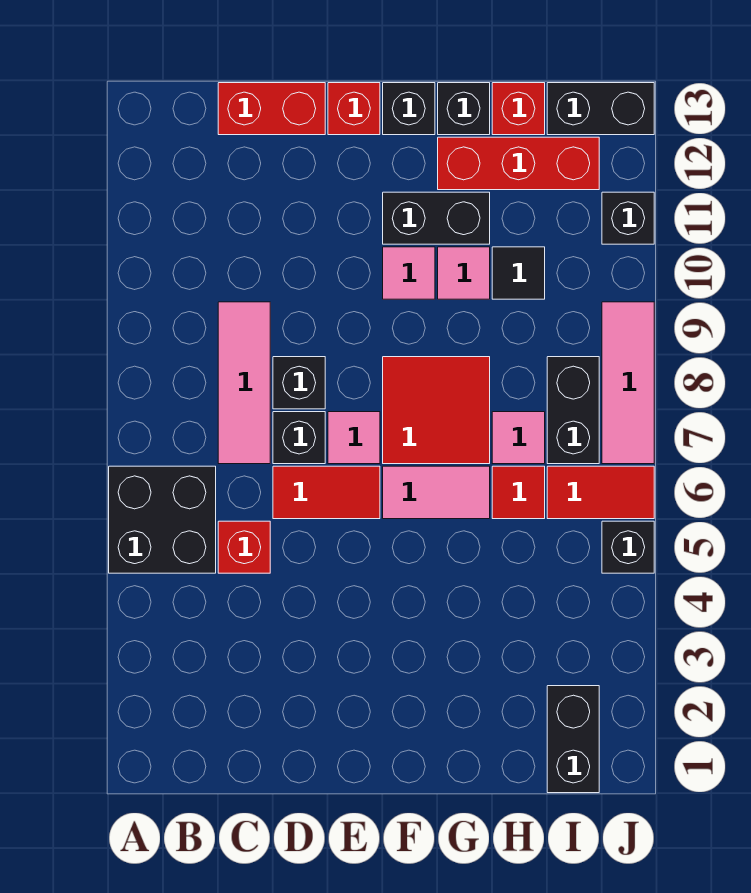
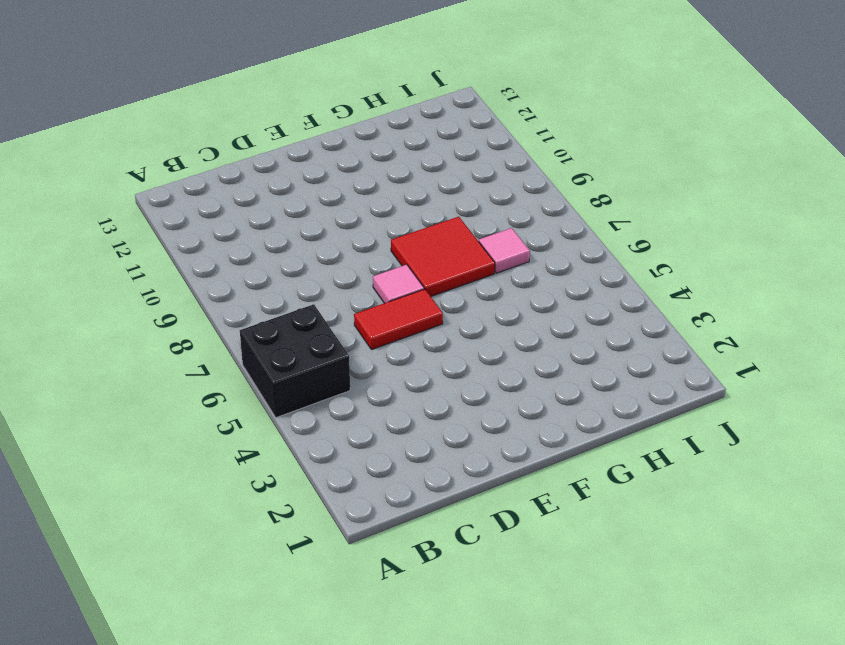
none -> red 1x1 brick [218,521,270,573]
none -> pink 1x3 tile [218,302,270,464]
none -> red 1x2 brick [218,83,325,135]

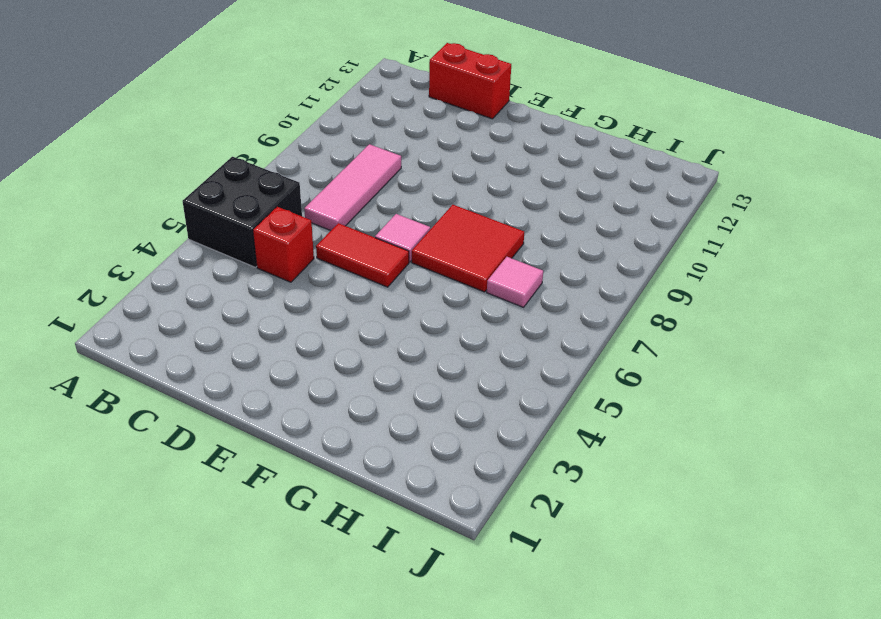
none -> black 1x1 brick [273,412,325,464]
none -> black 1x1 brick [273,357,325,409]
none -> red 1x1 brick [328,83,380,135]

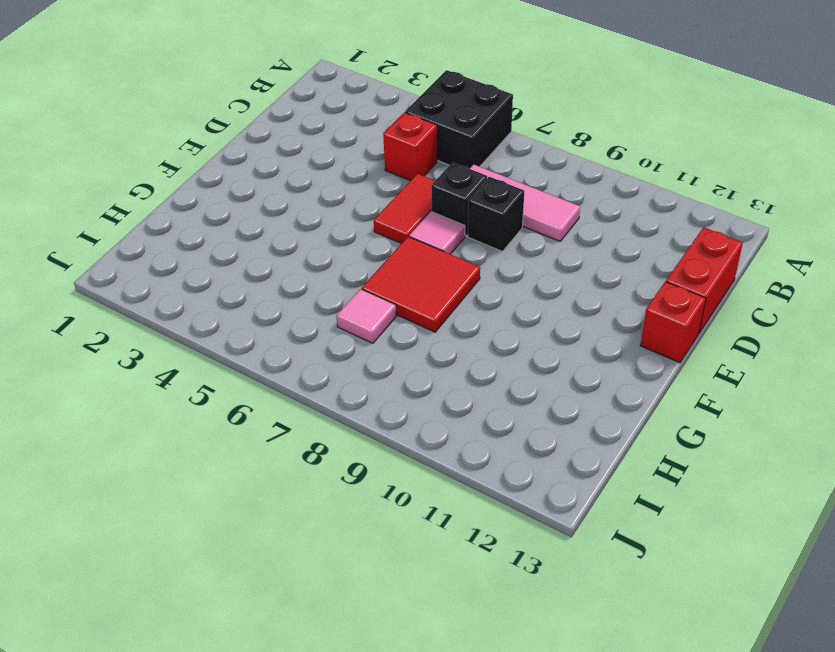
none -> pink 1x2 tile [383,466,490,519]
none -> pink 1x1 tile [383,247,435,299]
none -> black 1x2 brick [383,192,490,244]

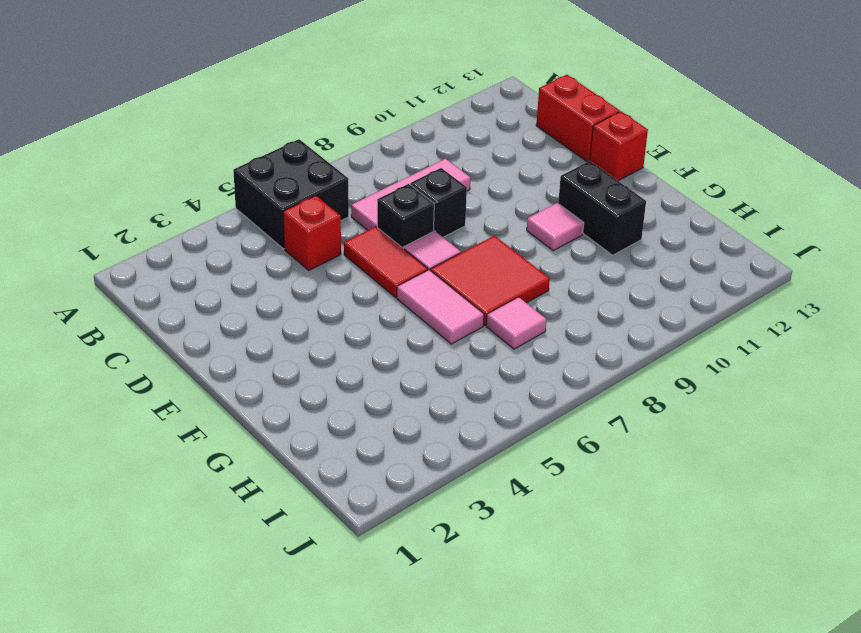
none -> black 1x1 brick [383,83,435,135]
none -> pink 1x1 tile [438,247,490,299]
none -> red 1x3 brick [438,137,599,190]

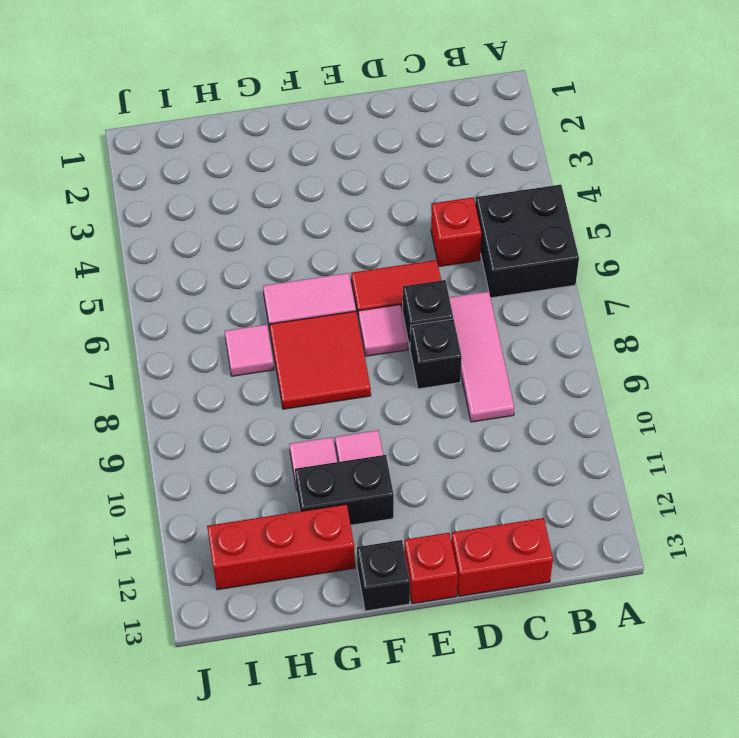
none -> black 1x1 brick [438,83,490,135]
none -> red 1x1 tile [492,466,545,519]
none -> black 1x1 tile [492,247,545,299]

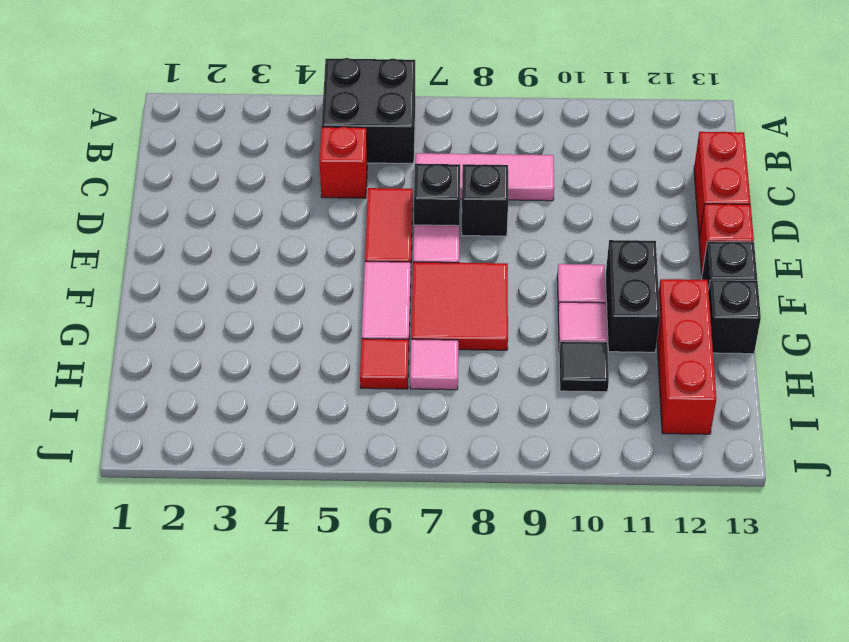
none -> red 1x1 brick [492,83,545,135]
none -> black 1x2 brick [547,686,599,793]
none -> red 1x2 tile [547,466,654,519]

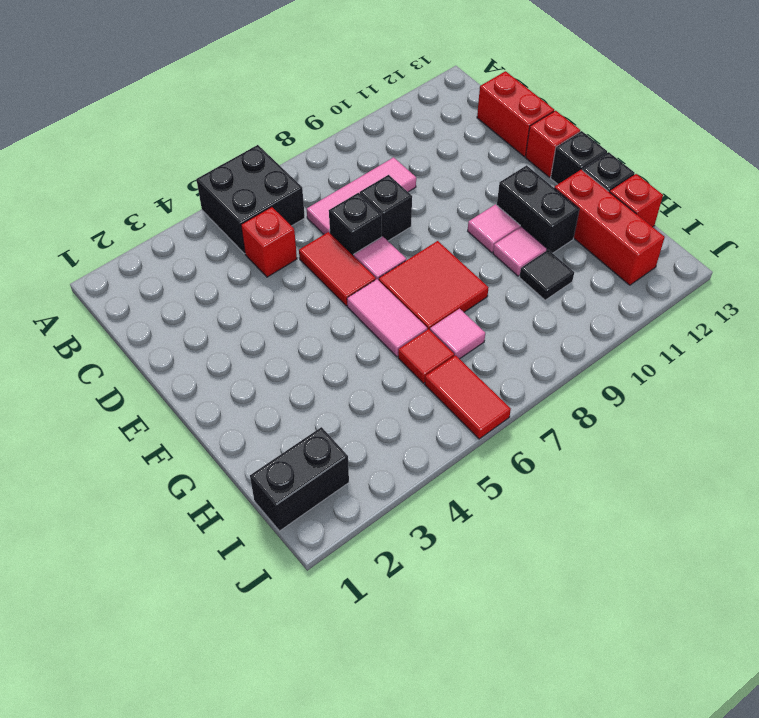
none -> black 1x2 brick [547,357,599,464]
none -> black 1x2 brick [547,83,654,135]
none -> black 1x1 brick [602,521,654,573]

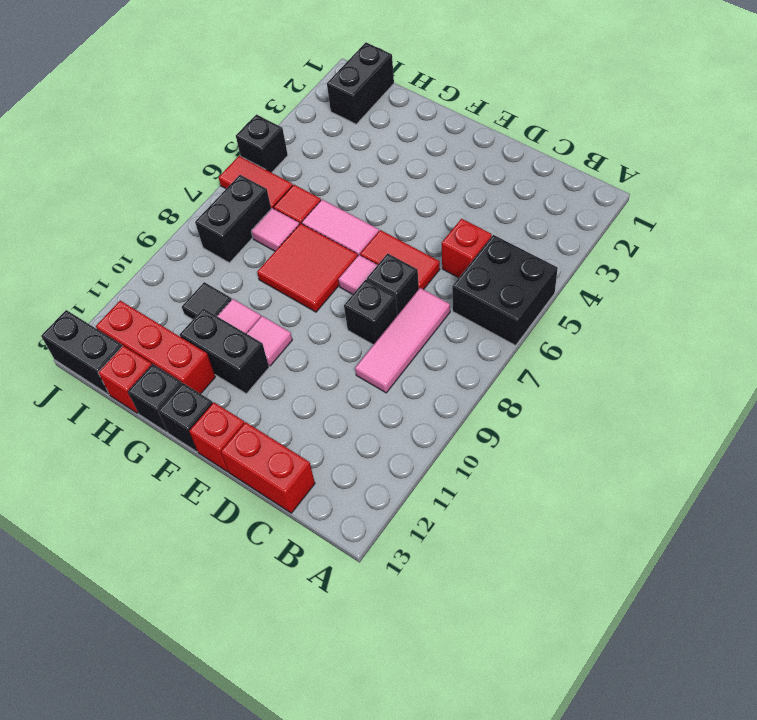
none -> pink 1x3 tile [602,302,654,464]
none -> black 1x1 brick [602,192,654,244]

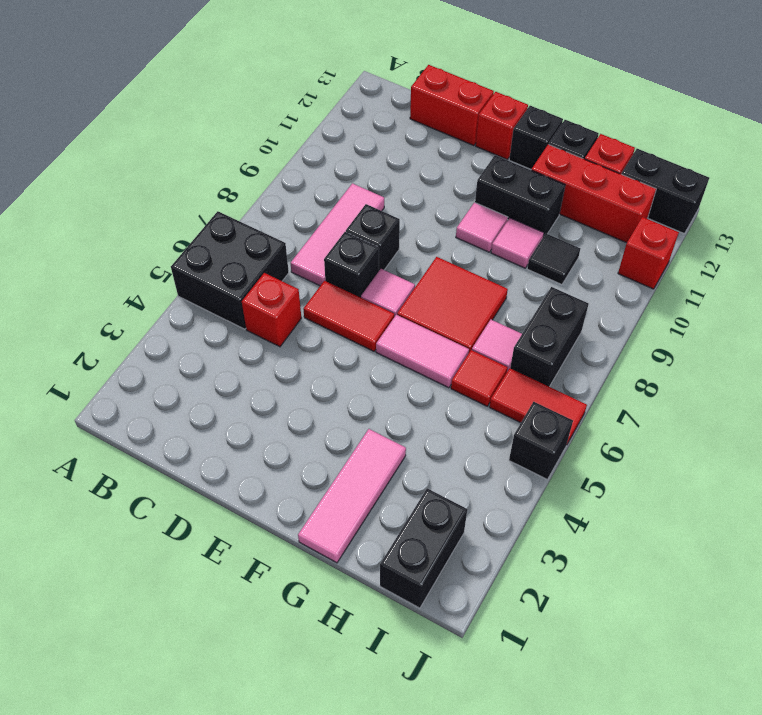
pink 1x3 tile [298,429,406,563] -> pink 1x3 tile moved to [602,302,654,464]
red 1x1 brick [618,217,679,289] -> black 1x1 brick [602,192,654,244]

